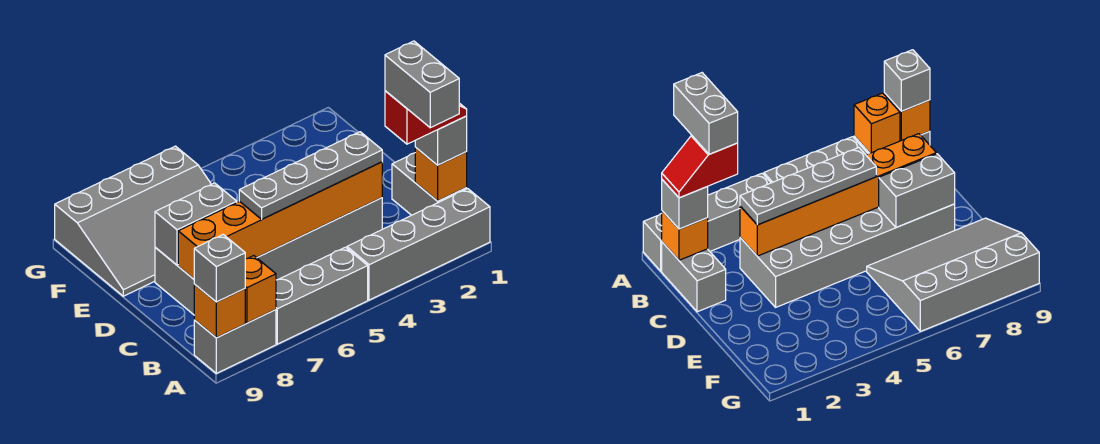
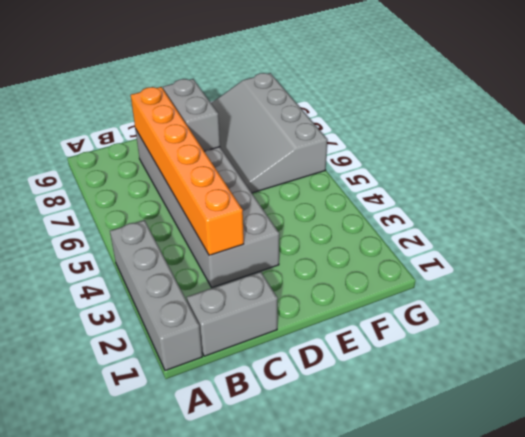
none -> grey 1x3 brick [276,247,368,344]
none -> grey 1x2 brick [194,310,276,373]
none -> orange 1x1 brick [245,256,276,323]

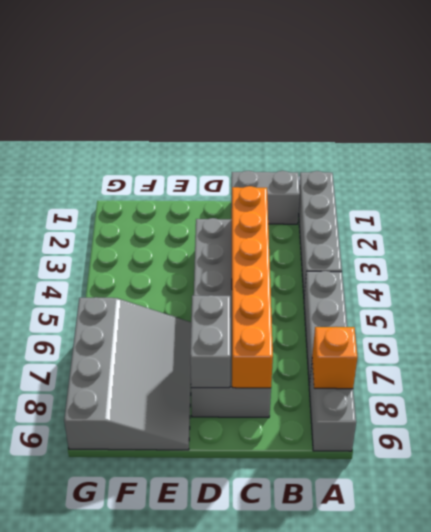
none -> orange 1x1 brick [194,284,245,338]
none -> orange 1x1 brick [415,148,467,201]
none -> grey 1x1 brick [194,235,245,302]

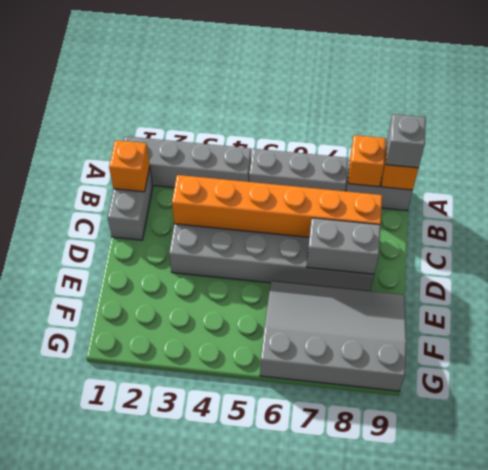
none -> grey 1x1 brick [415,116,467,165]
none -> grey 1x4 plate [239,132,382,219]
none -> red 1x2 slope [385,91,467,144]

